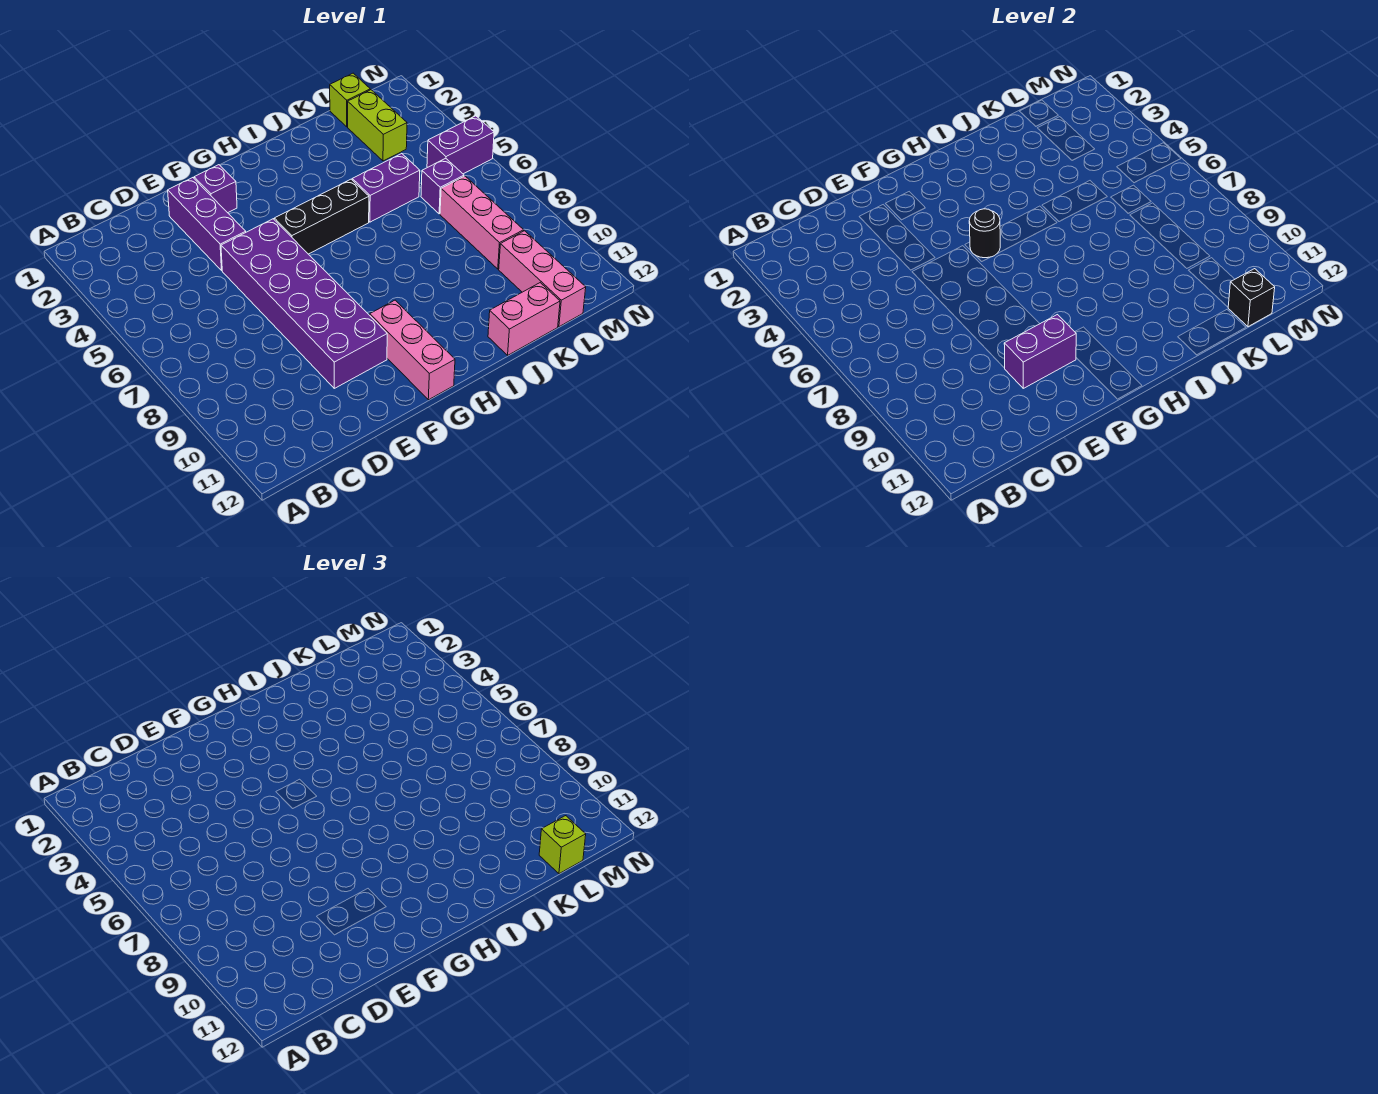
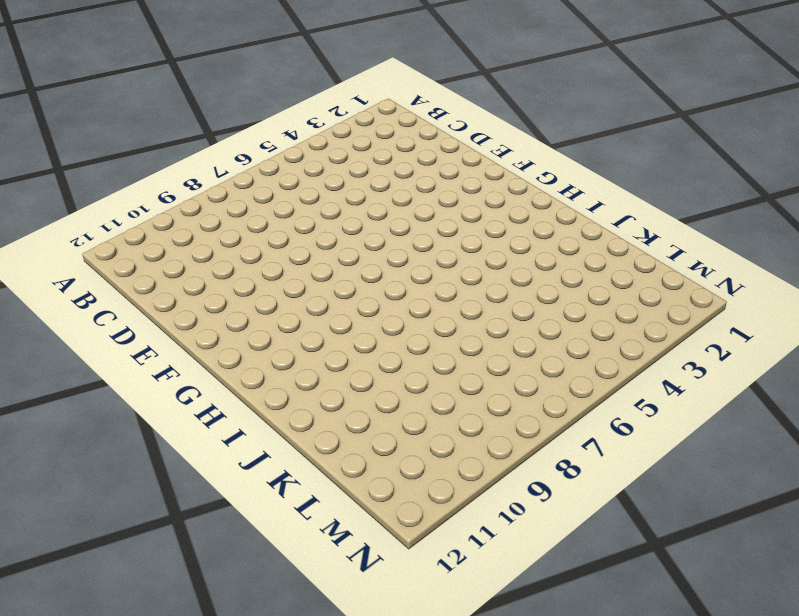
none -> purple 1x3 brick [168,178,246,270]
none -> purple 2x6 brick [221,219,387,388]
none -> purple 1x1 brick [194,165,237,213]

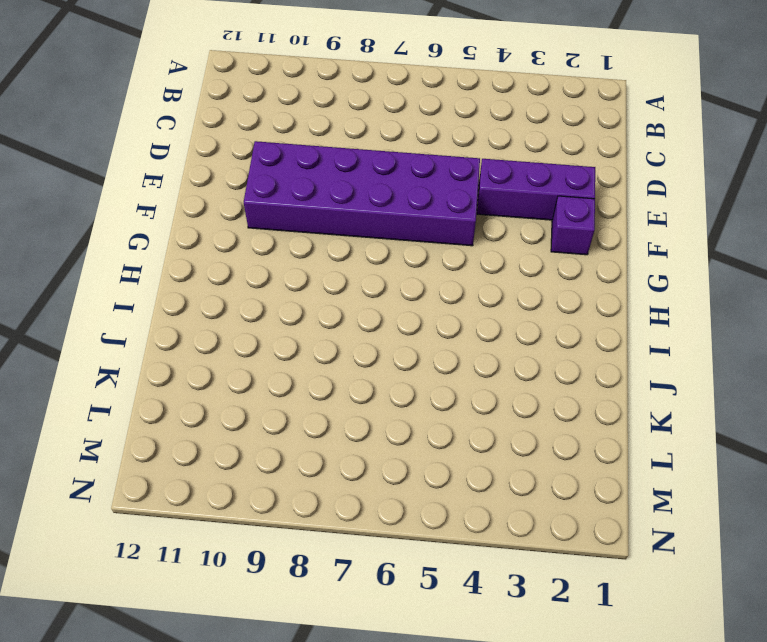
none -> black 1x3 brick [274,179,369,254]
none -> pink 1x3 brick [370,300,455,400]
none -> purple 1x2 brick [352,154,420,222]

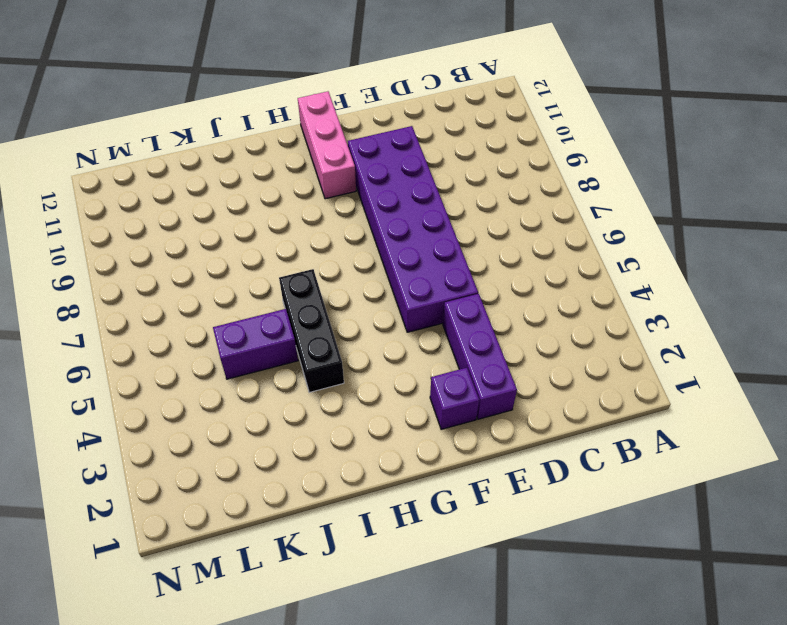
black 1x3 brick [279,269,344,392] -> black 1x3 brick turned to [274,179,369,254]
none -> pink 1x2 brick [488,283,560,355]
none -> lime 1x1 brick [330,73,370,127]
none -> lime 1x2 brick [348,90,407,161]

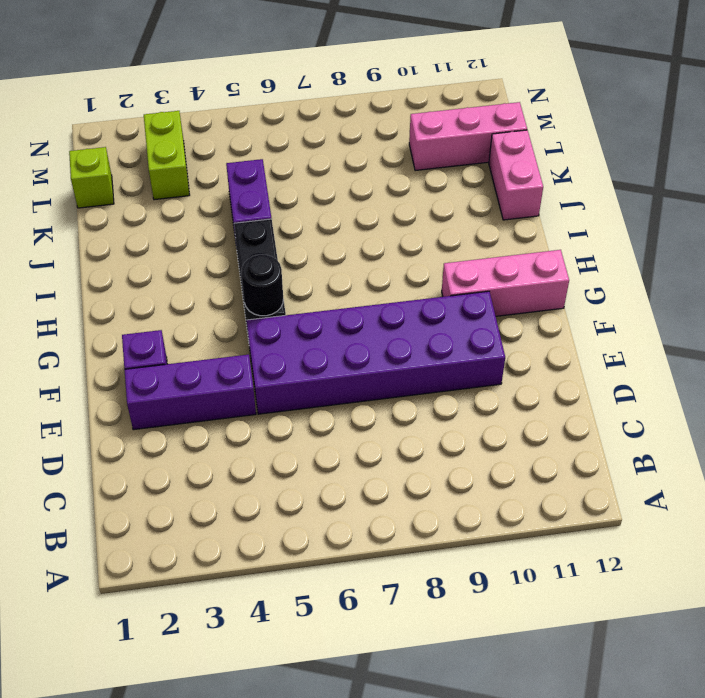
lime 1x2 brick [144,111,189,200] -> lime 1x2 brick turned to [348,90,407,161]
none -> purple 1x1 brick [421,158,464,214]
none -> pink 1x3 brick [440,176,524,269]
none -> purple 1x2 brick [427,116,494,174]

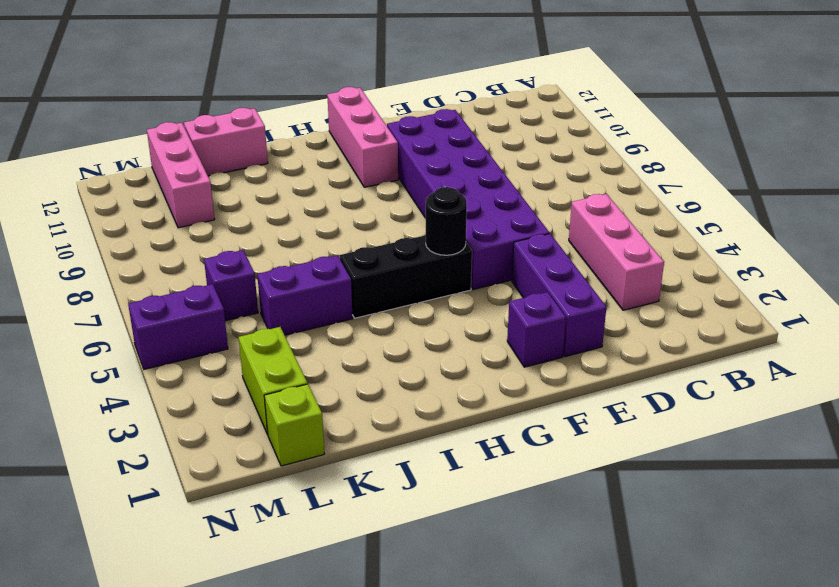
pink 1x3 brick [569,194,664,310] -> pink 1x3 brick moved to [440,176,524,269]
none -> purple 1x2 brick [1004,315,1076,388]
none -> black 1x1 brick [1228,269,1275,327]
none -> lime 1x1 brick [539,816,586,874]

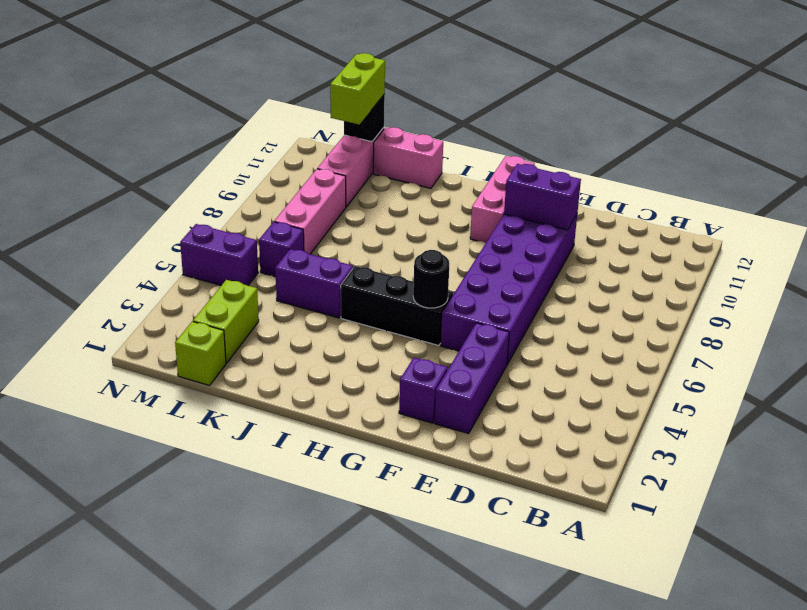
lime 1x2 brick [330,53,385,124] -> lime 1x1 brick [539,816,586,874]

